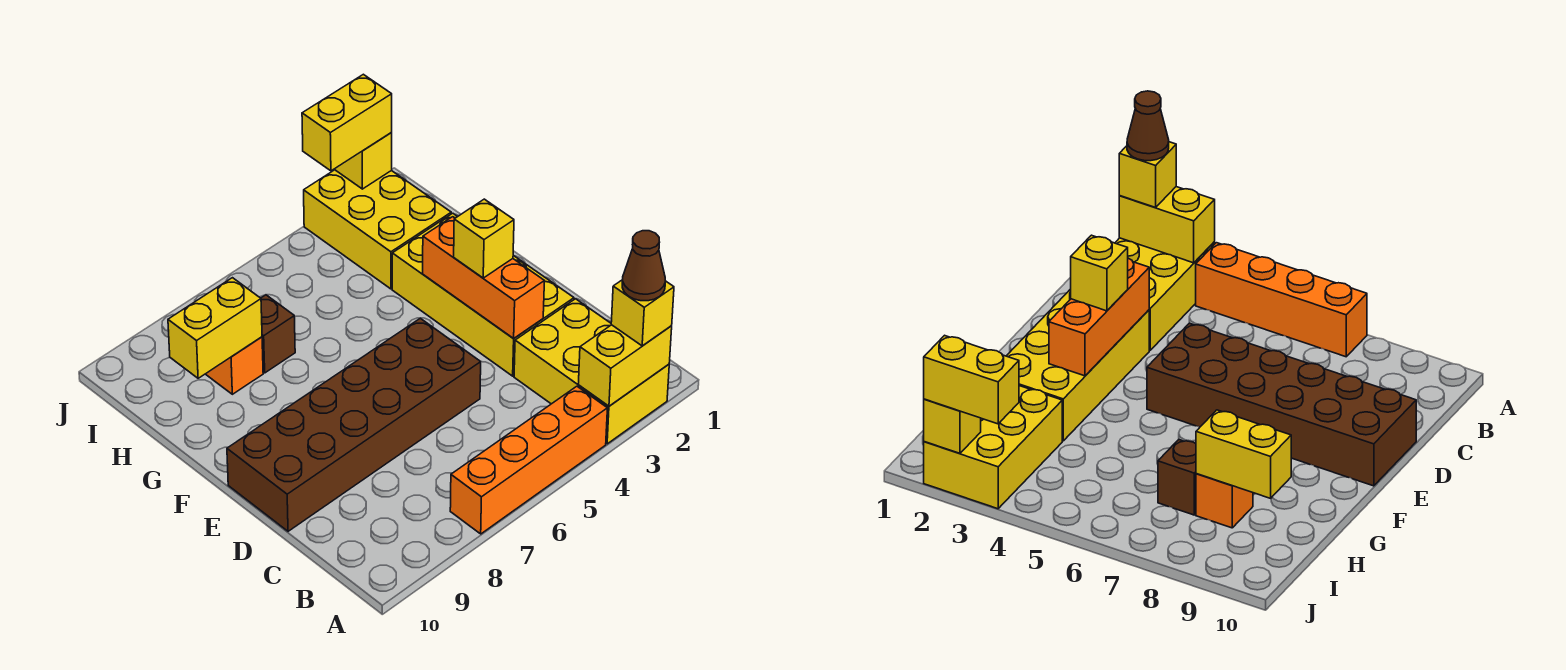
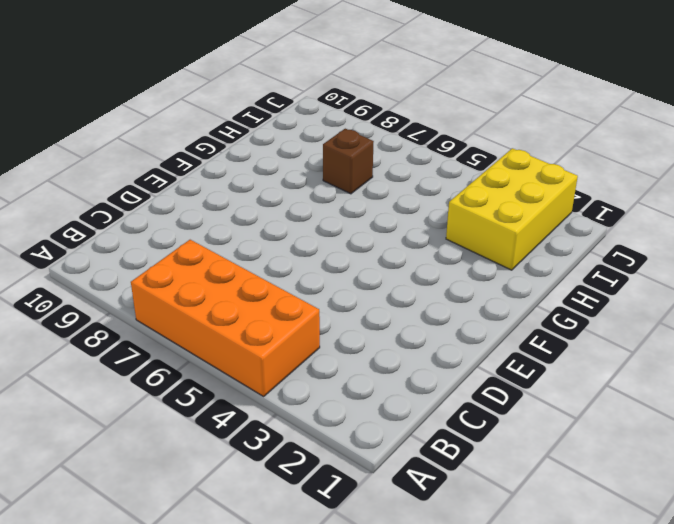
orange 2x4 brick [131,240,320,396] -> orange 1x4 brick [450,386,607,534]
none -> yellow 2x3 brick [514,299,669,444]
none -> yellow 2x4 brick [392,213,574,376]
none -> brown 2x6 brick [227,318,481,531]

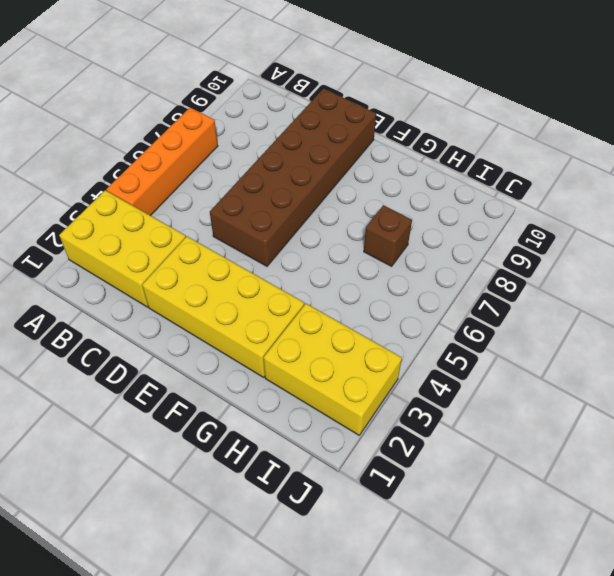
none -> orange 1x1 brick [206,337,263,394]
none -> yellow 1x2 brick [578,325,672,406]
none -> orange 1x3 brick [423,217,544,339]

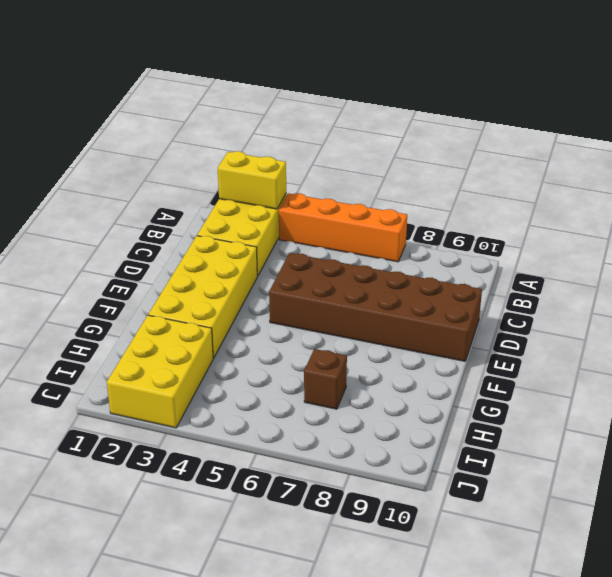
none -> orange 1x1 brick [206,337,263,394]
none -> orange 1x3 brick [423,217,544,339]
none -> yellow 1x2 brick [168,278,262,378]

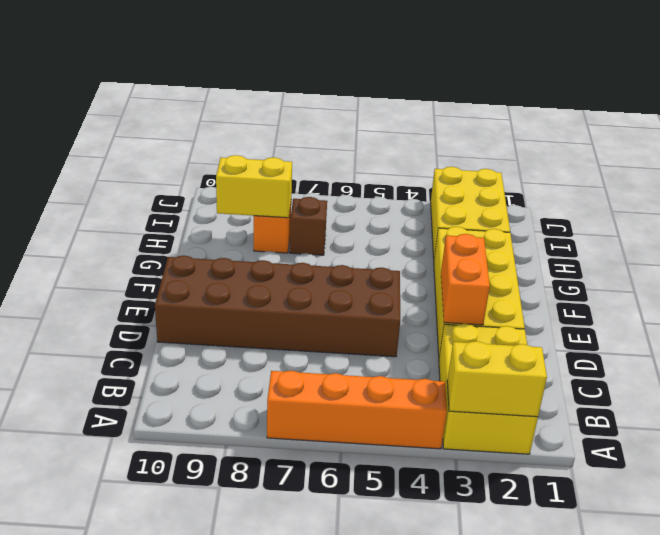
orange 1x2 brick [441,234,490,325] -> orange 1x3 brick [423,217,544,339]
none -> yellow 1x1 brick [335,132,392,189]
none -> yellow 1x1 brick [611,280,674,346]
none -> yellow 1x1 brick [454,199,514,278]

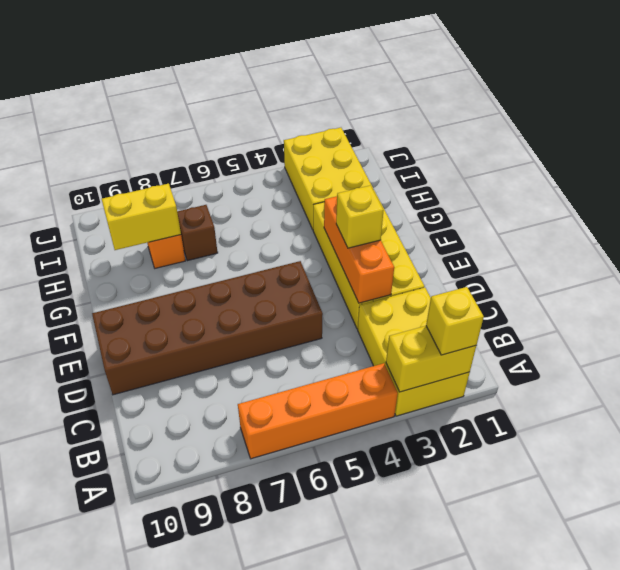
none -> yellow 1x1 brick [335,132,392,189]
none -> yellow 1x2 brick [302,74,392,171]
none -> brown 1x1 cone [622,231,665,301]

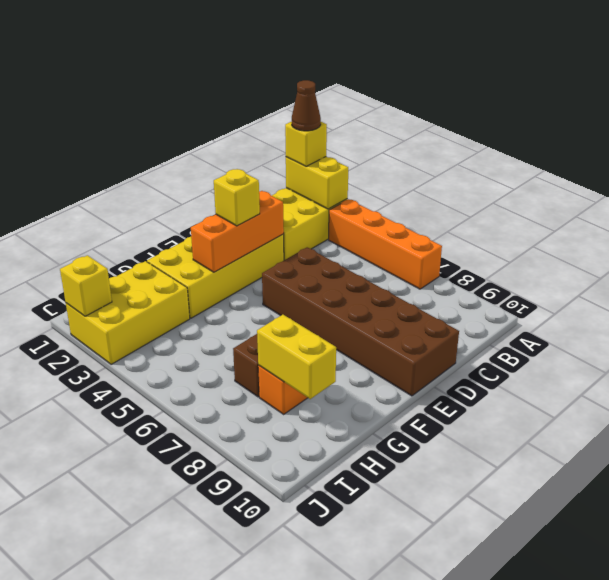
none -> yellow 1x2 brick [302,74,392,171]

